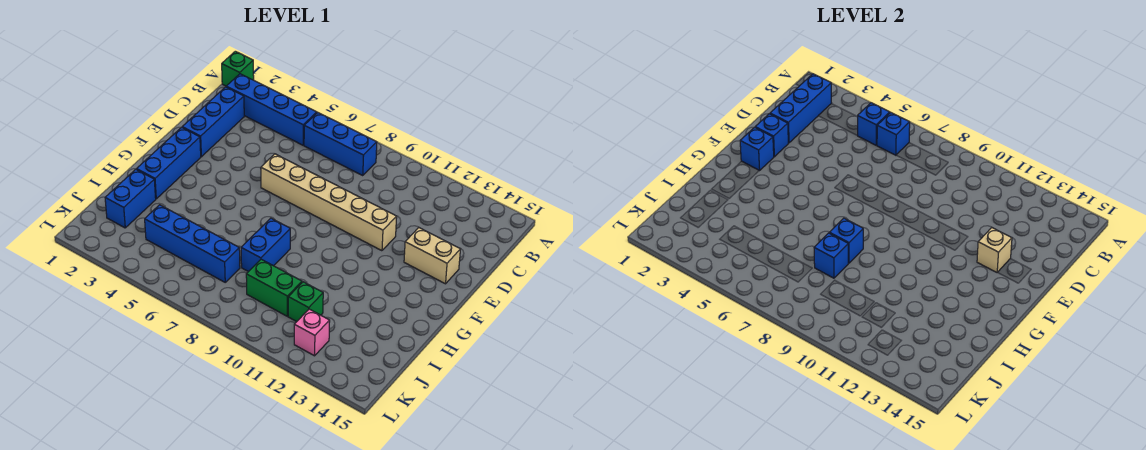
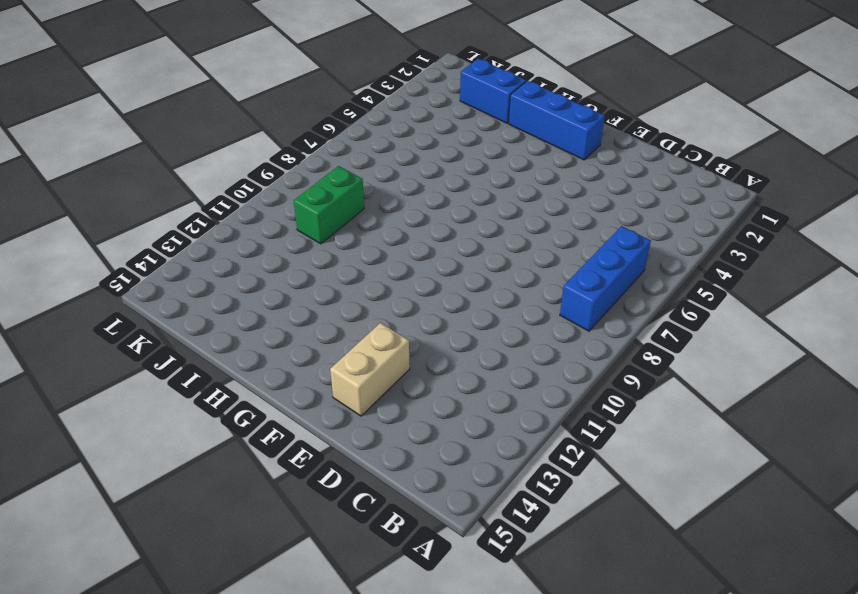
none -> green 1x1 brick [222,51,254,86]
none -> blue 1x4 brick [226,74,317,145]
none -> blue 1x3 brick [182,87,244,157]

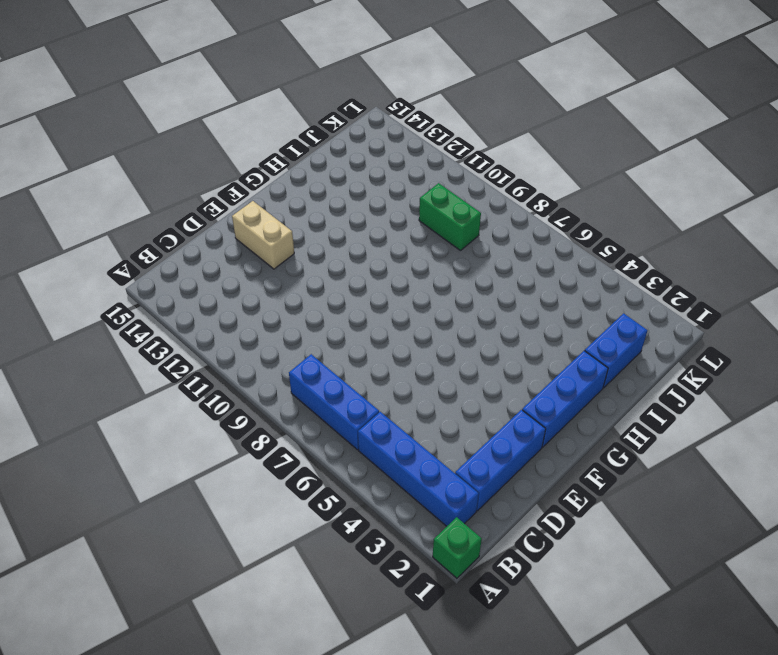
none -> tan 1x6 brick [261,154,397,251]
none -> blue 1x2 brick [241,218,290,272]
none -> blue 1x4 brick [145,205,240,282]

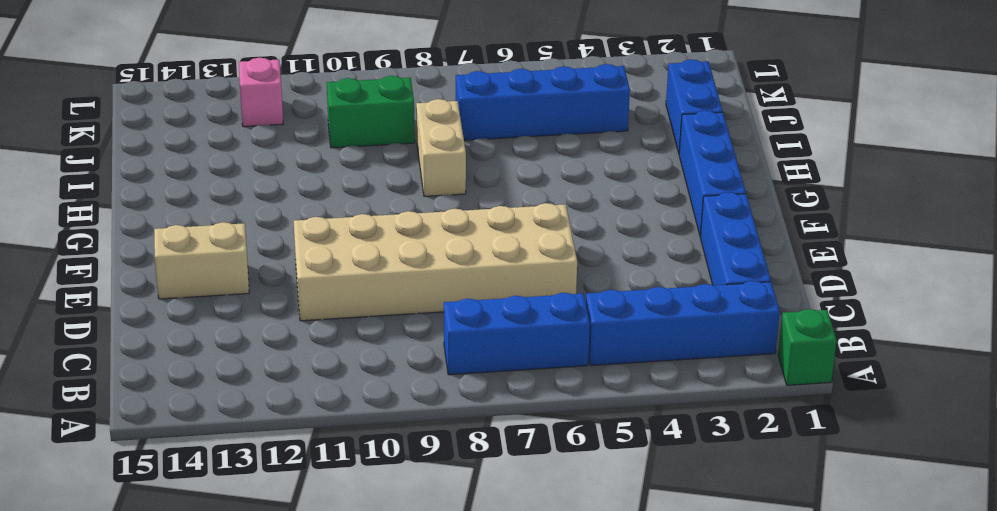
tan 2x6 brick [294,203,577,321] -> tan 1x6 brick [261,154,397,251]
tan 1x2 brick [416,99,466,196] -> blue 1x2 brick [241,218,290,272]
none -> green 1x1 brick [288,282,323,322]
none -> blue 1x3 brick [770,74,831,143]
none -> blue 1x1 brick [858,103,890,145]

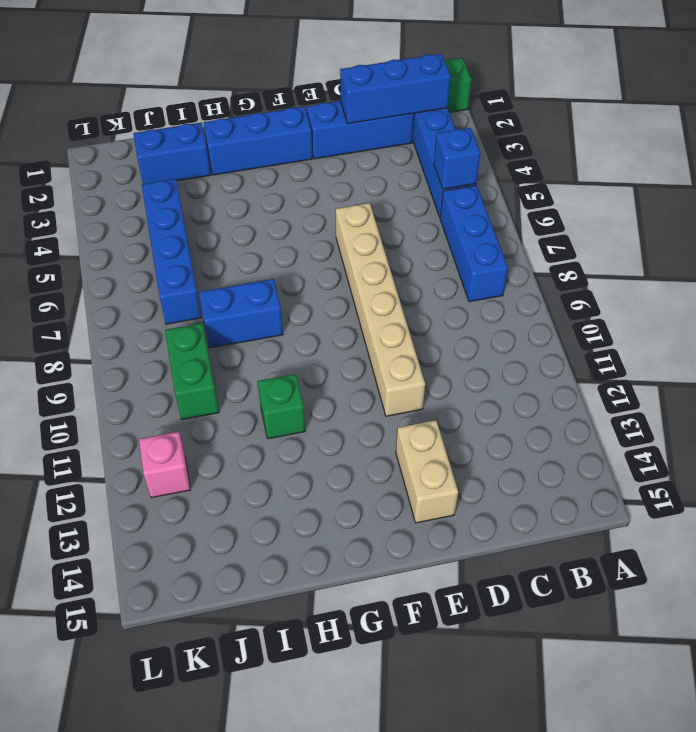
green 1x1 brick [258,374,305,439] -> green 1x1 brick moved to [288,282,323,322]
none -> blue 1x1 brick [877,113,910,155]
none -> blue 1x1 brick [755,114,788,157]
none -> tan 1x1 brick [977,228,1012,272]

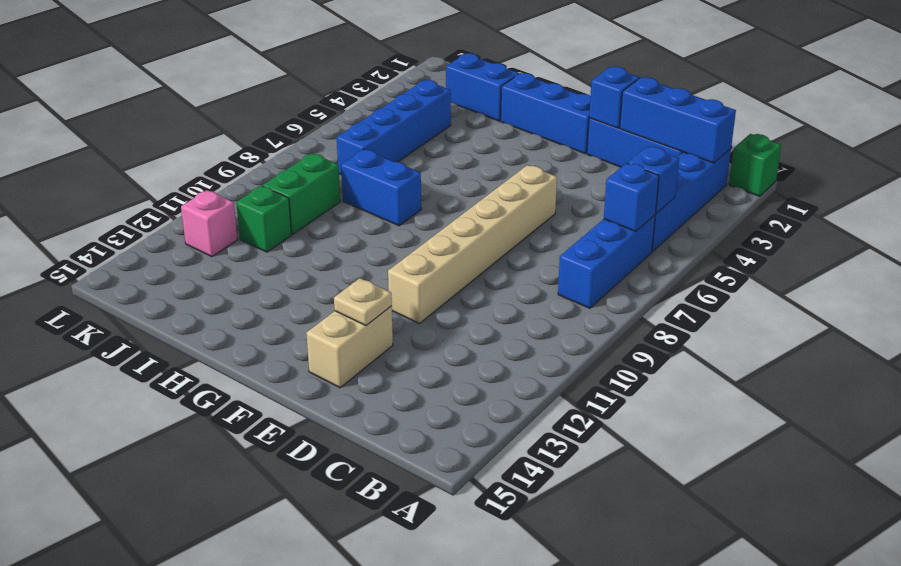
tan 1x1 plate [334,278,392,326] -> tan 1x1 brick [977,228,1012,272]
none -> blue 1x1 brick [740,127,774,171]
none -> blue 1x1 brick [829,218,863,263]
none -> blue 1x1 brick [814,233,848,278]

